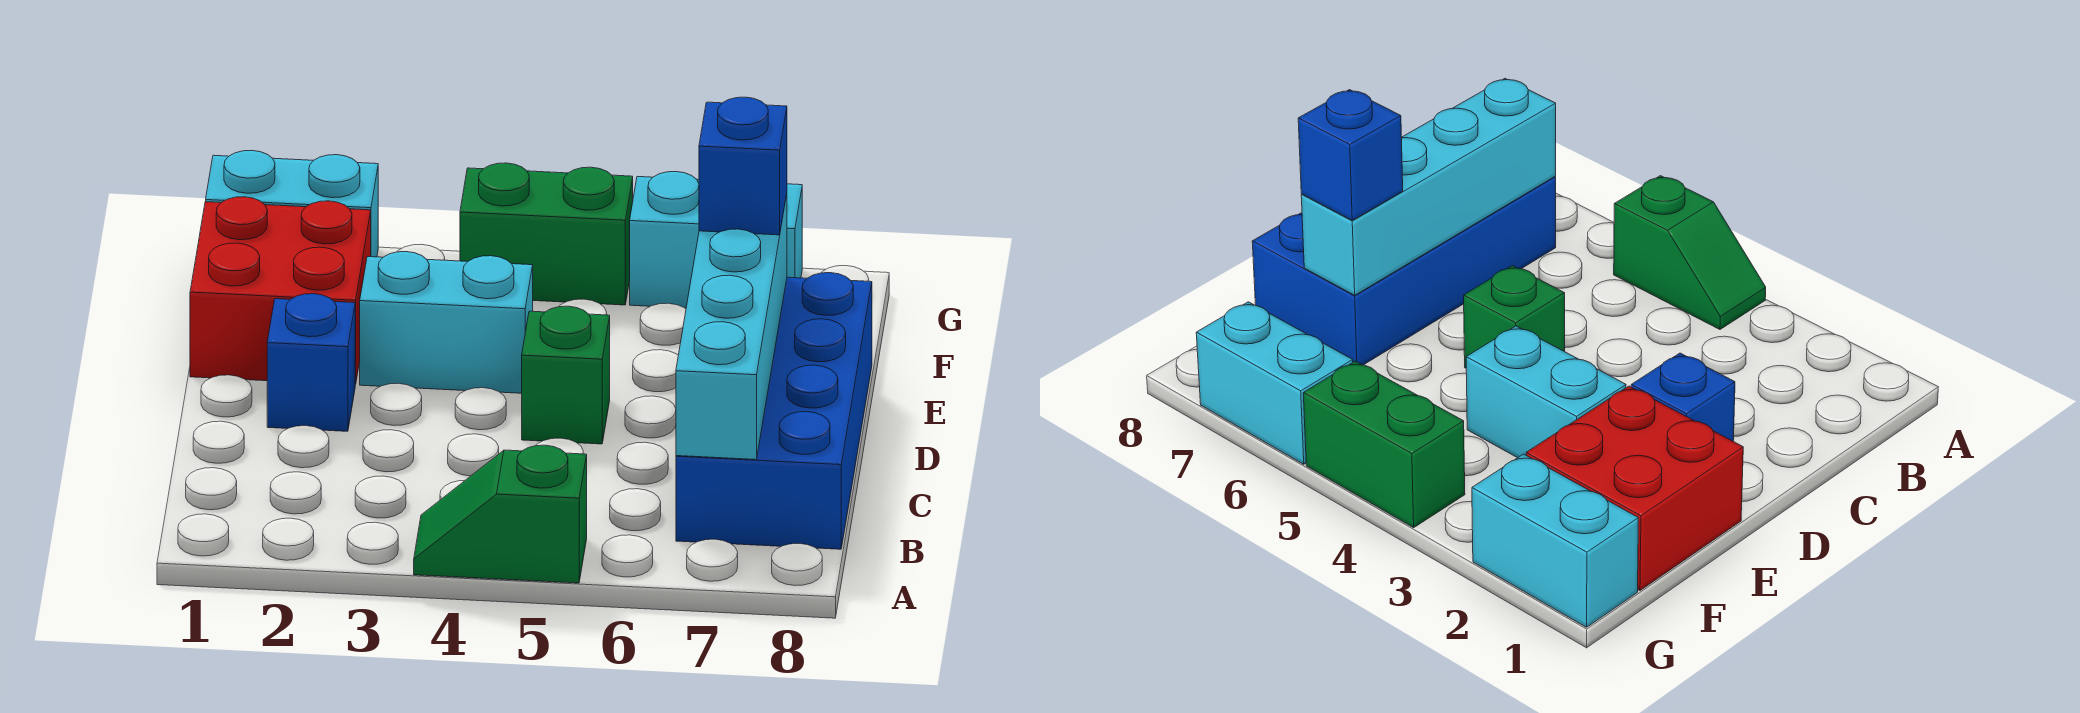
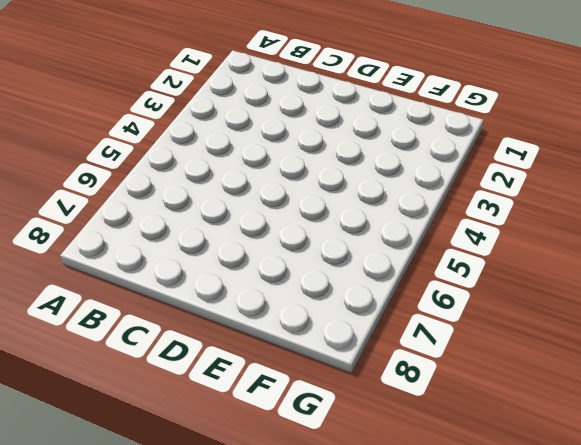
none -> green 1x2 slope [414,445,587,583]
none -> blue 2x4 brick [676,273,872,549]

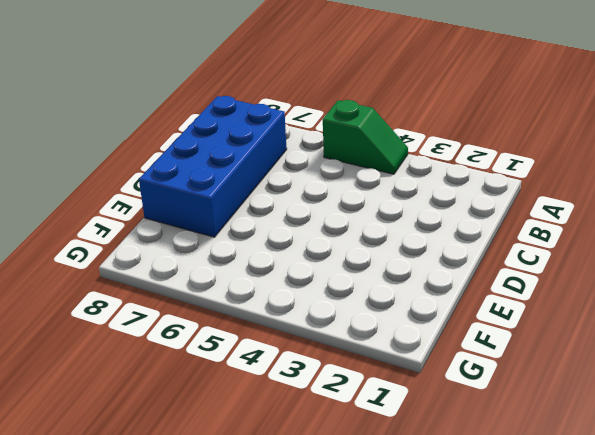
none -> blue 1x1 brick [267,294,355,431]
none -> green 1x1 brick [522,306,610,444]

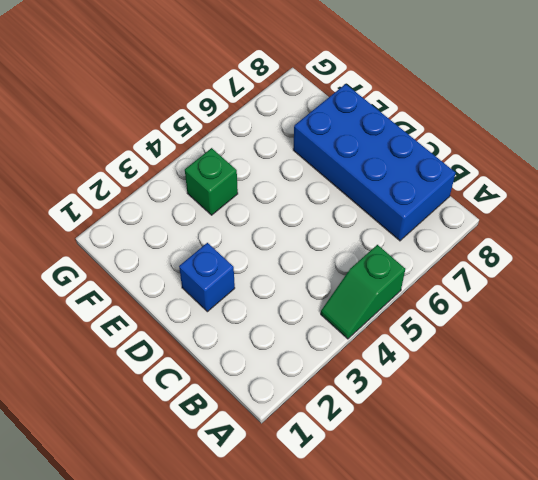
green 1x1 brick [185,148,238,215] -> green 1x1 brick moved to [522,306,610,444]
none -> red 2x2 brick [190,197,371,385]
none -> cyan 1x2 brick [360,252,533,393]

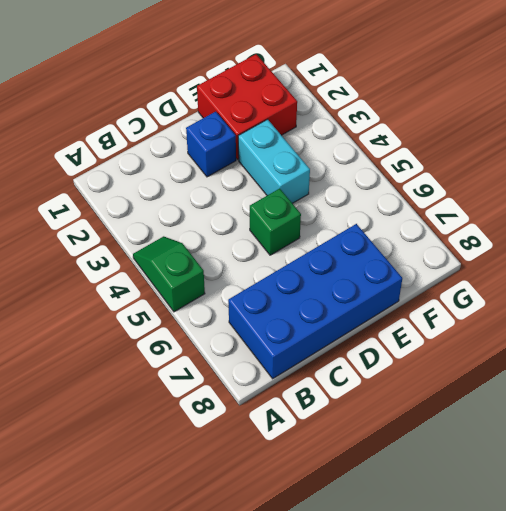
none -> cyan 1x2 brick [206,150,378,257]
none -> green 1x2 brick [460,163,633,305]

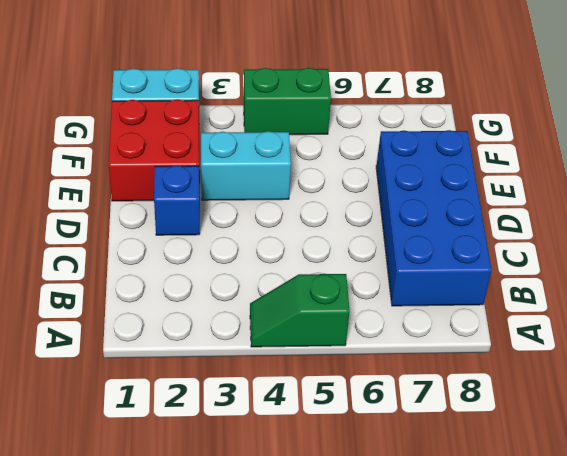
none -> green 1x1 brick [522,306,610,444]
none -> cyan 1x2 brick [630,172,802,308]

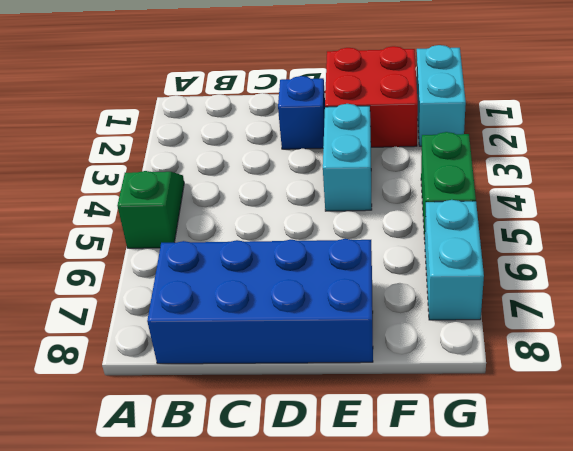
none -> green 1x1 brick [522,306,610,444]
none -> cyan 1x4 brick [676,194,787,460]

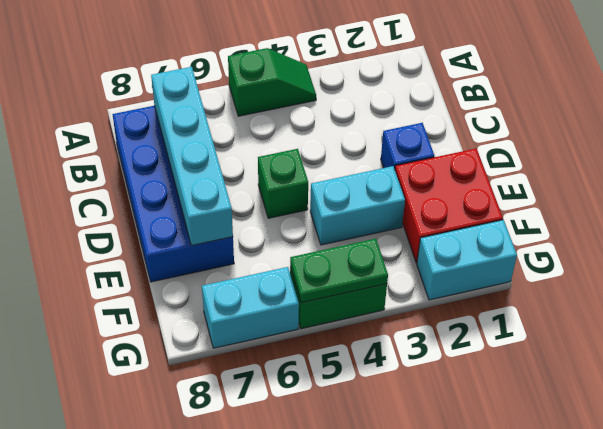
green 1x2 plate [290,239,388,303] -> none
none -> blue 1x1 brick [699,97,787,235]

